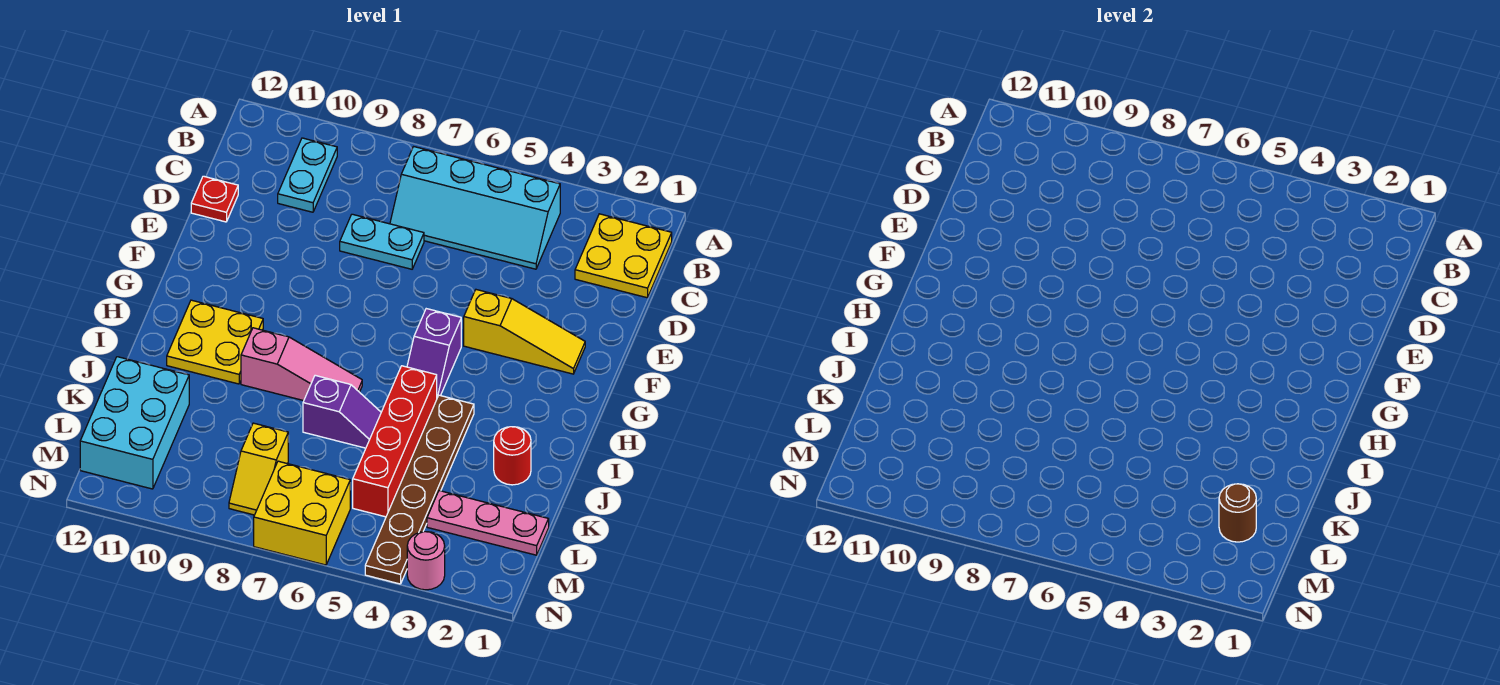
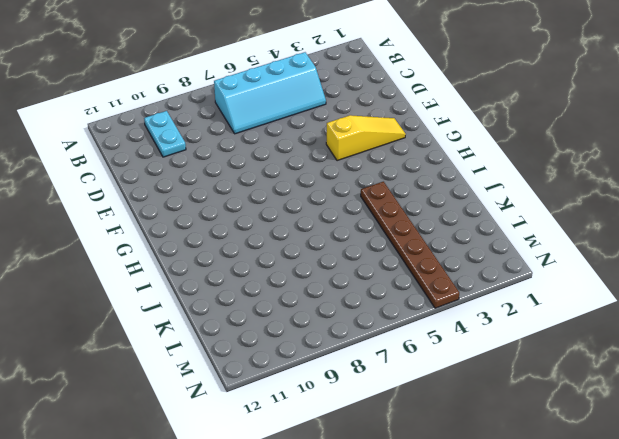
none -> yellow 2x2 plate [575,214,672,298]
none -> cyan 1x2 plate [340,214,424,269]
none -> red 1x1 plate [191,176,238,222]

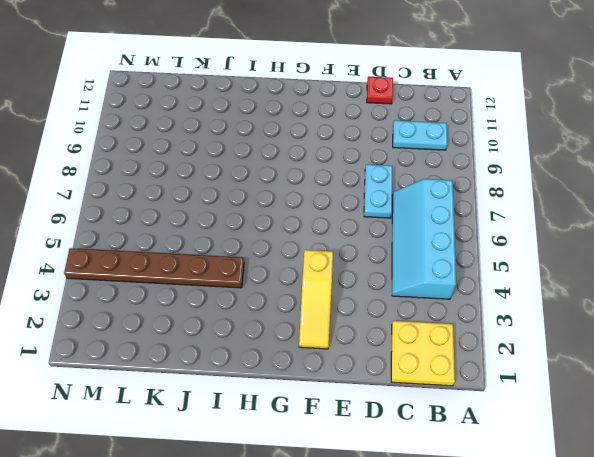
none -> purple 1x2 slope [407,309,461,397]
none -> yellow 2x2 plate [167,300,263,384]
none -> red 1x4 brick [353,366,437,517]

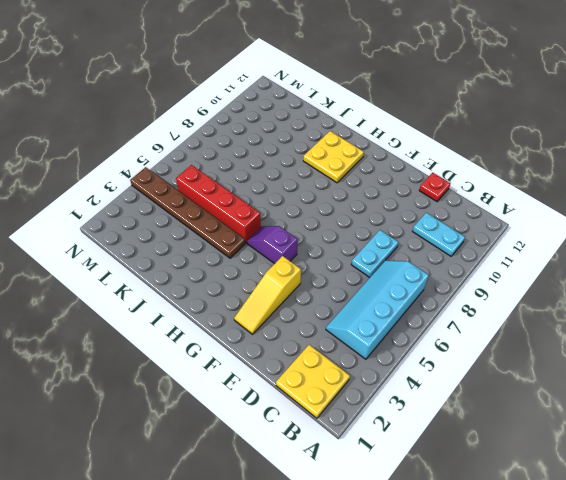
none -> pink 1x3 slope [241,328,362,401]
none -> red 1x1 round brick [494,427,531,485]
none -> purple 1x2 slope [303,375,381,448]

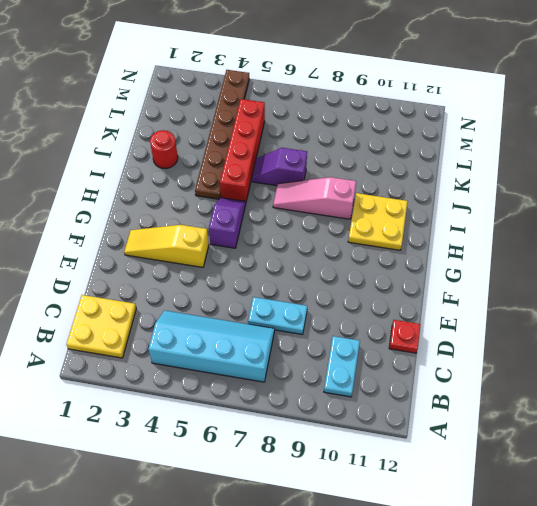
none -> cyan 2x3 brick [80,357,189,489]
none -> pink 1x3 plate [427,491,549,555]
none -> yellow 1x2 slope [229,423,288,515]

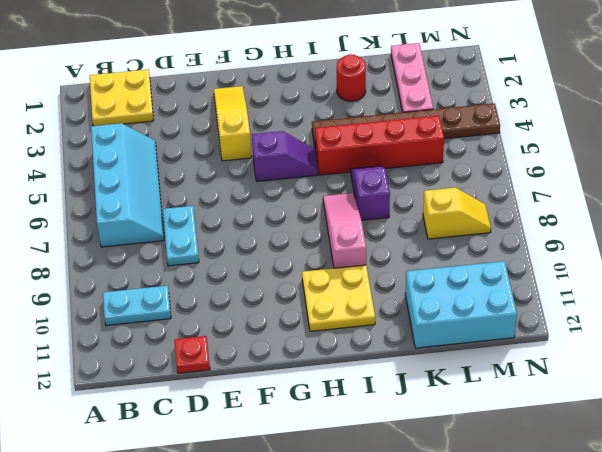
none -> yellow 2x2 brick [254,461,350,565]
none -> pink 1x1 round brick [407,532,445,590]
none -> brown 1x1 round brick [1219,484,1256,542]

